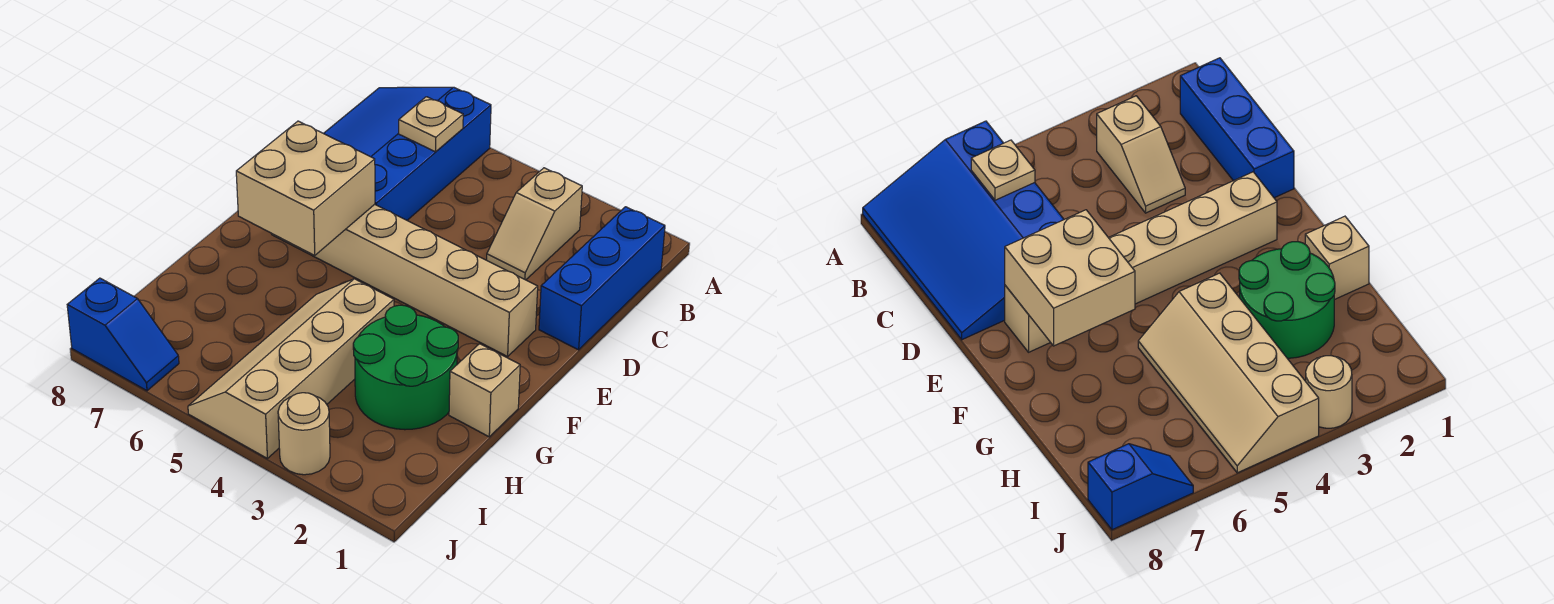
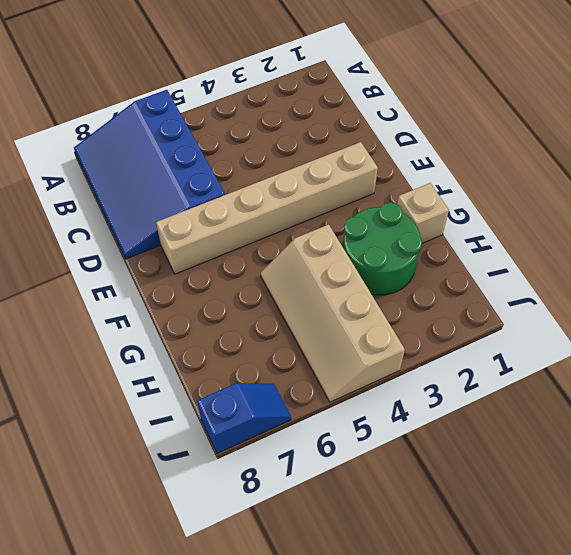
none -> blue 1x3 brick [539,207,665,350]
none -> tan 1x2 slope [487,168,582,280]

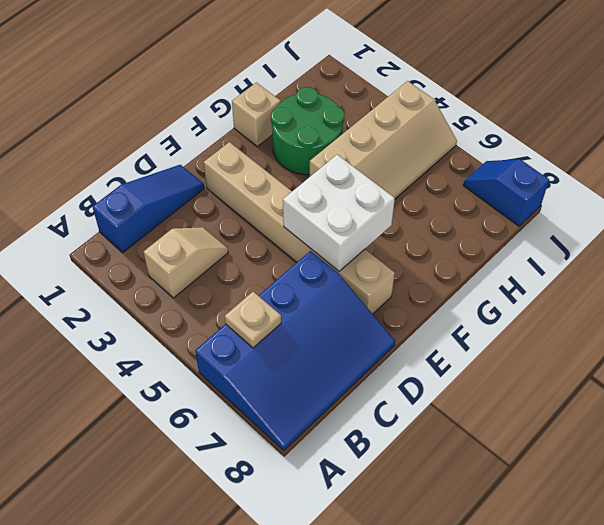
blue 1x3 slope [92,165,204,253] -> blue 1x3 brick [539,207,665,350]
white 2x2 brick [283,155,395,271] -> tan 2x2 brick [236,121,375,255]
none -> tan 1x1 round brick [278,393,330,475]

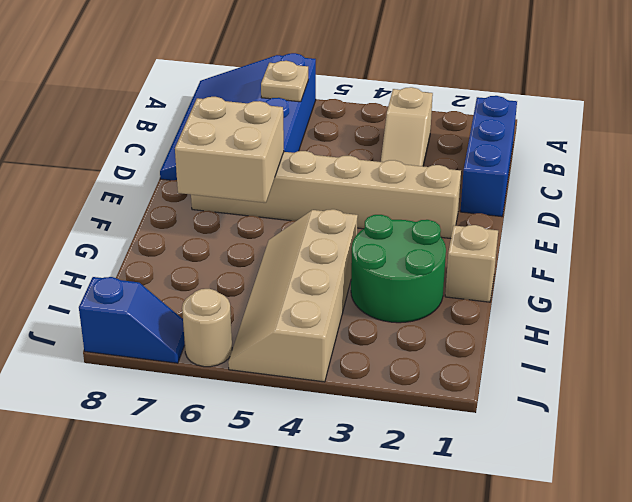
tan 1x1 round brick [182,289,232,367] -> tan 1x1 round brick moved to [278,393,330,475]

